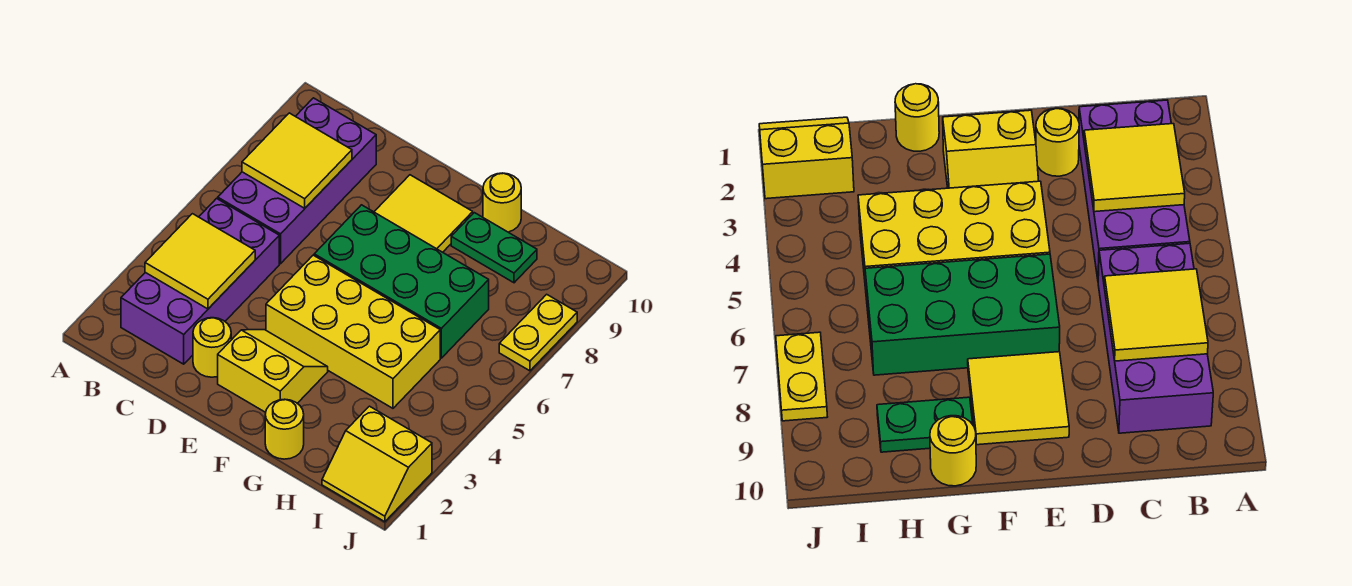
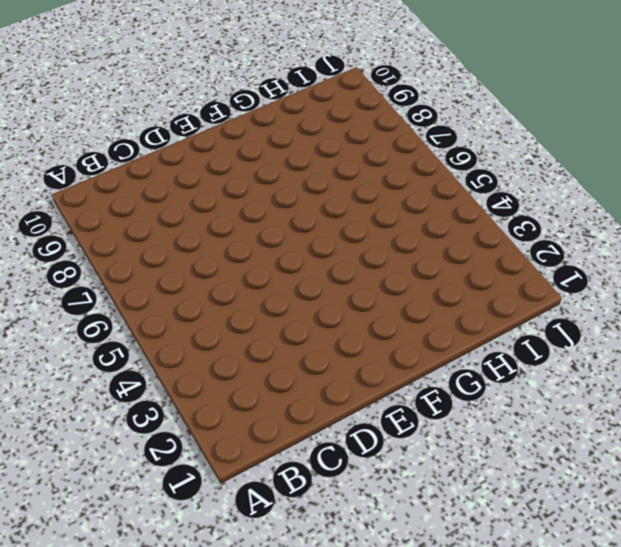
none -> purple 2x4 brick [121,199,279,364]
none -> purple 2x4 brick [218,98,376,264]
none -> yellow 1x1 round brick [193,318,231,377]

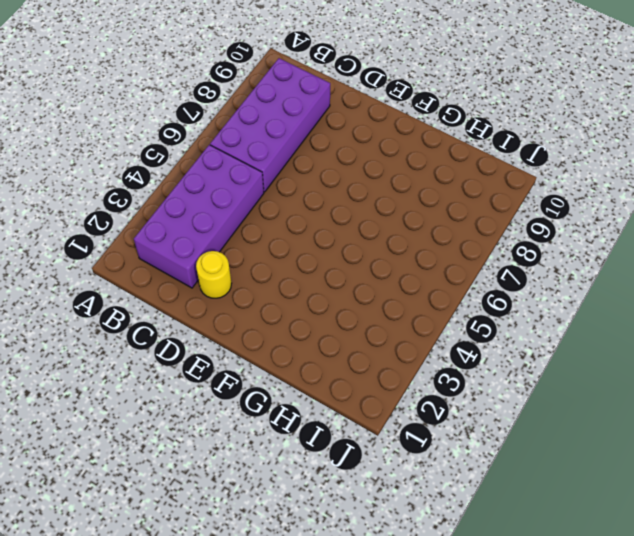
none -> yellow 2x2 slope [218,330,328,412]
none -> yellow 2x4 brick [266,255,440,408]
none -> green 2x4 brick [314,205,489,358]

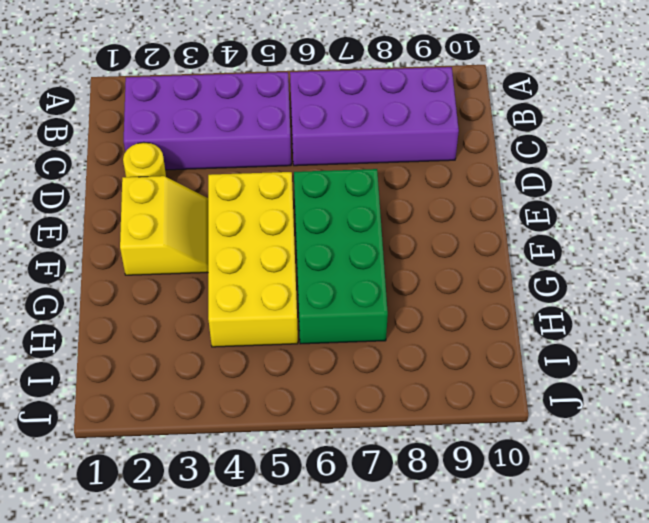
none -> yellow 2x2 tile [374,175,473,252]
none -> yellow 1x1 round brick [265,399,304,459]
none -> green 1x2 plate [451,213,537,283]

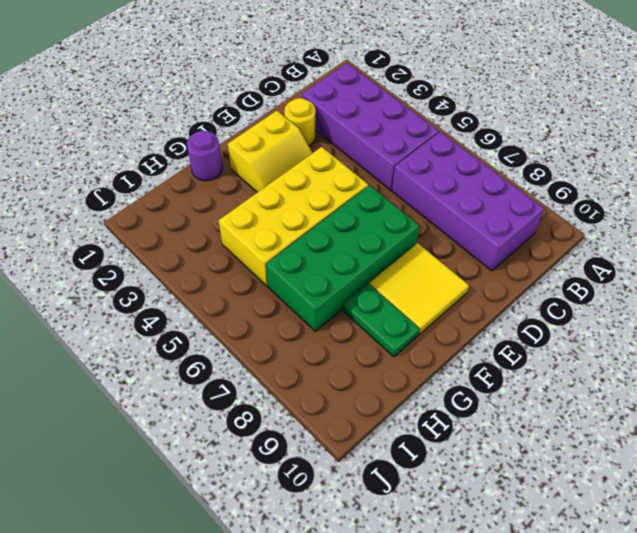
purple 1x1 round brick [187,131,222,181] -> yellow 1x1 round brick [265,399,304,459]
green 1x2 plate [343,284,420,357] -> green 1x2 plate turned to [451,213,537,283]
none -> yellow 1x1 round brick [483,173,521,232]
none -> yellow 2x2 slope [322,406,432,522]
none -> yellow 1x2 plate [499,294,577,371]

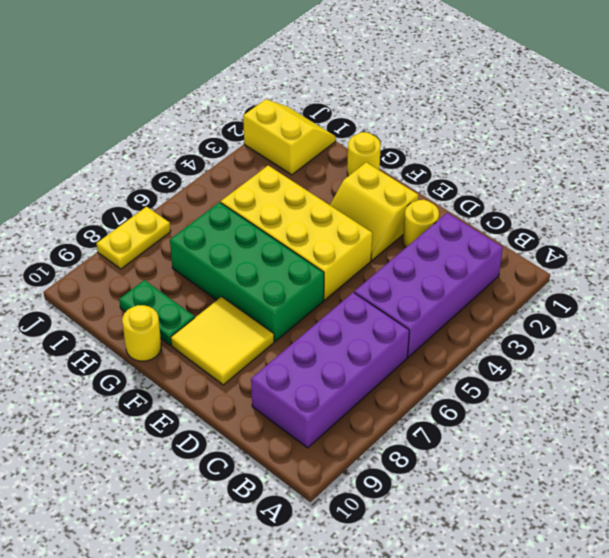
none -> yellow 2x2 tile [145,214,255,309]
none -> yellow 2x2 tile [242,113,352,208]

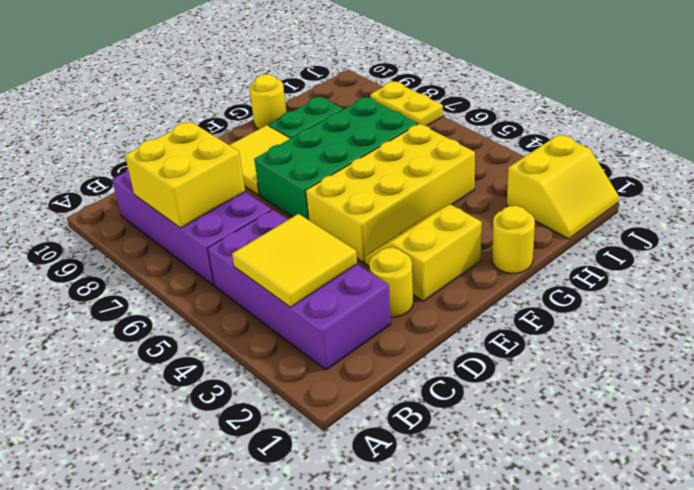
yellow 2x2 brick [125,122,245,228] -> yellow 2x2 tile [242,113,352,208]

